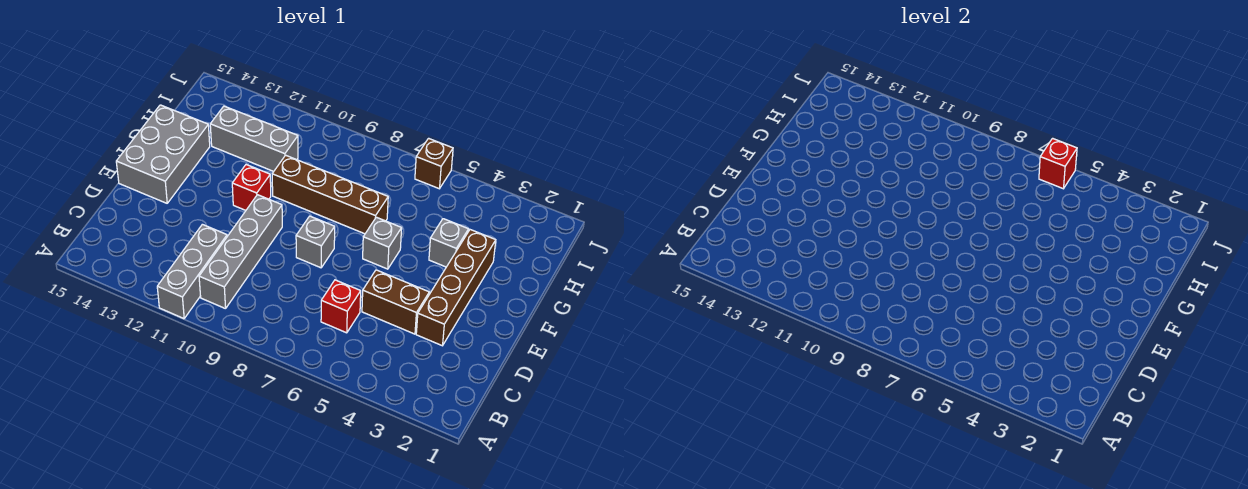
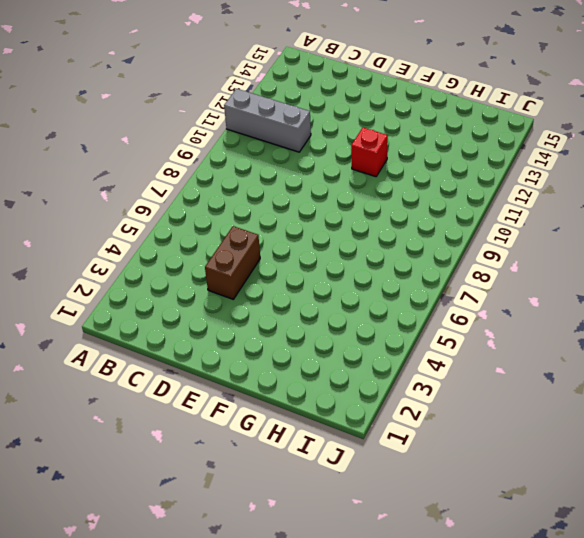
none -> grey 1x4 brick [199,195,282,309]
none -> red 1x1 brick [321,280,361,333]
none -> brown 1x4 brick [416,230,496,346]

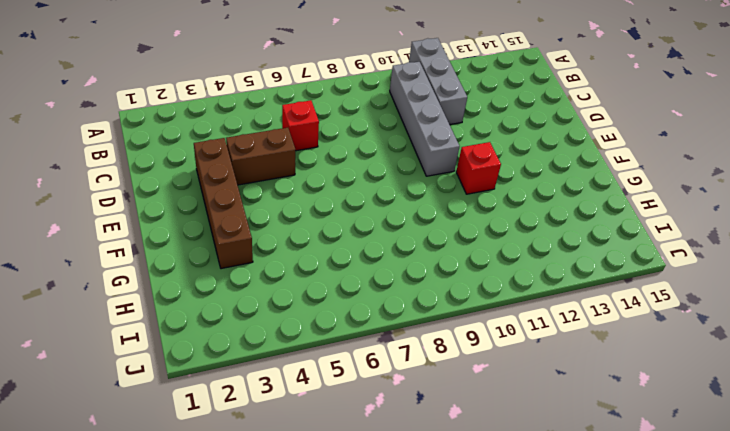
none -> grey 1x1 brick [296,216,335,268]
none -> grey 2x3 brick [116,105,210,203]
none -> grey 1x1 brick [363,217,402,269]

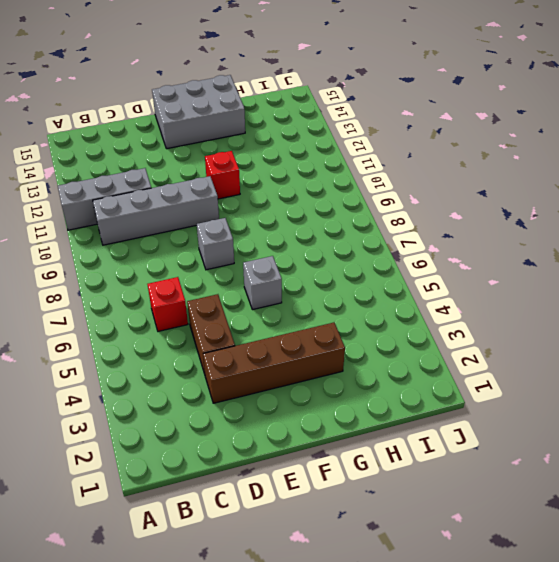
none -> grey 1x1 brick [429,219,469,267]
none -> brown 1x4 brick [272,155,388,234]
none -> grey 1x3 brick [210,106,298,171]

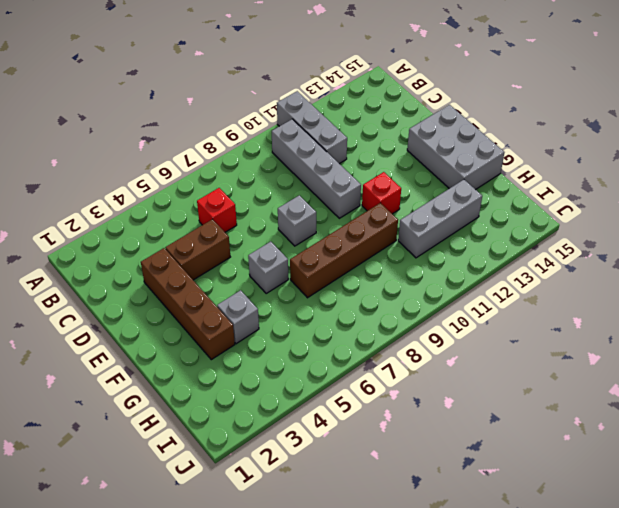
none -> brown 1x1 brick [415,138,453,189]
none -> red 1x1 brick [1039,138,1077,189]

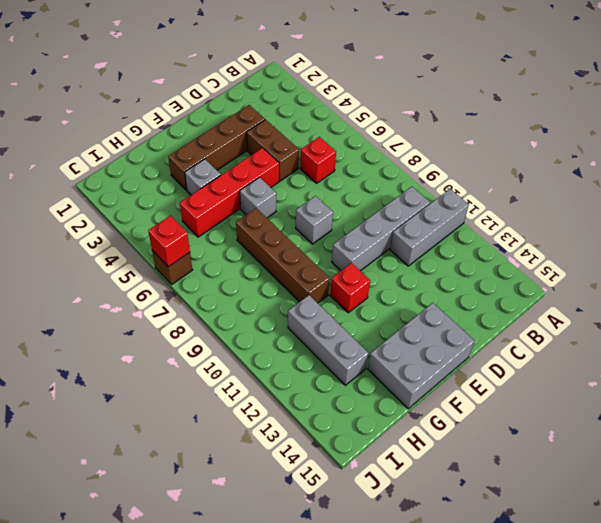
red 1x4 brick [180,148,279,237] -> none

